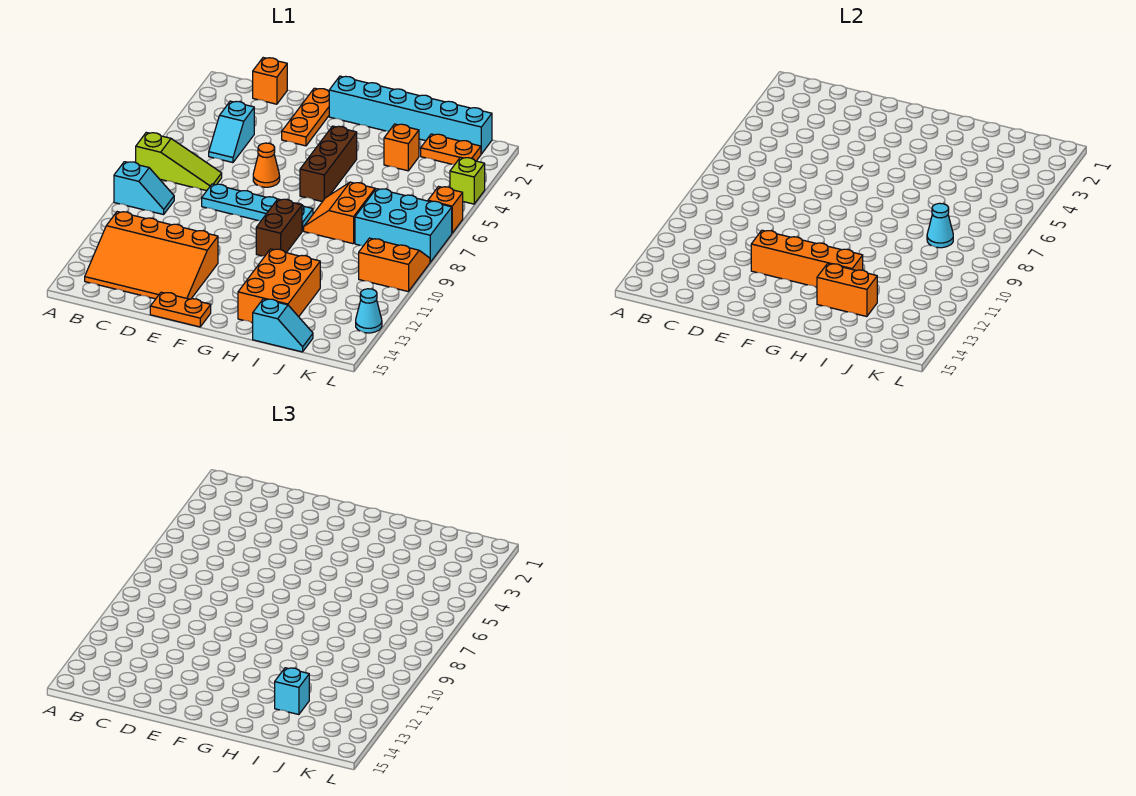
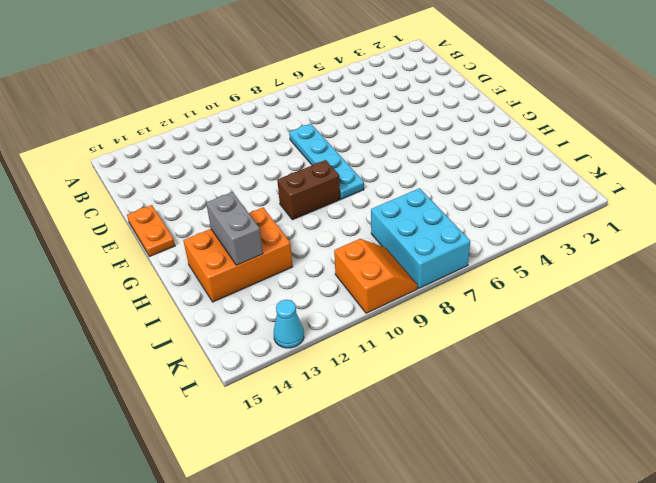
grey 1x2 brick [206,192,263,265] -> orange 1x2 brick [817,264,877,317]
none -> lime 1x3 slope [136,132,222,191]
none -> cyan 1x2 slope [114,162,174,215]
none -> orange 3x4 slope [85,212,218,299]

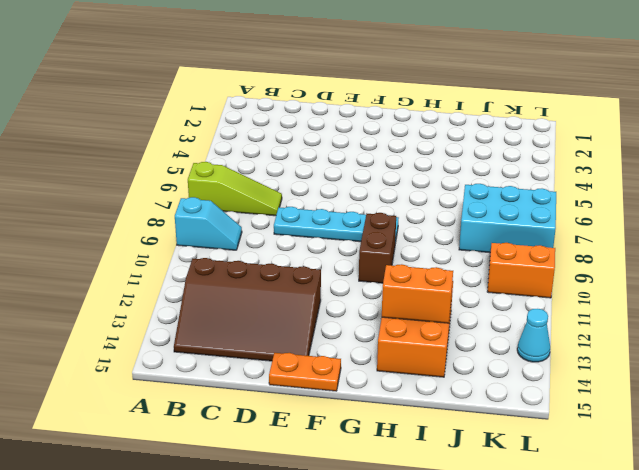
brown 3x4 slope [174,258,321,361] -> orange 3x4 slope [85,212,218,299]
none -> orange 1x1 brick [253,58,287,104]
none -> cyan 1x2 slope [209,101,254,163]
none -> orange 1x3 plate [282,88,329,146]

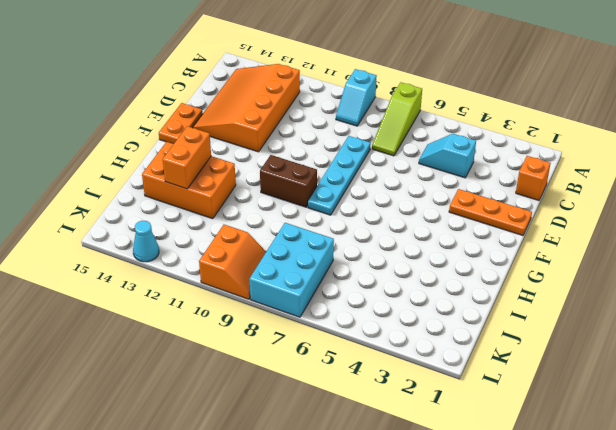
none -> orange 1x1 cone [253,143,280,187]
none -> cyan 1x6 brick [329,76,492,154]
none -> brown 1x3 brick [300,126,357,202]

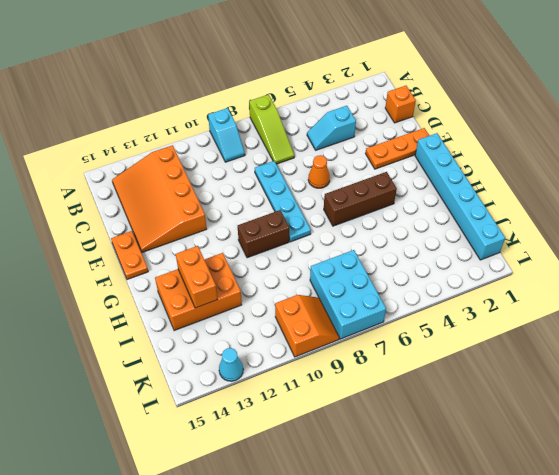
none -> orange 2x2 slope [304,182,375,244]
none -> orange 1x1 brick [384,124,419,171]
none -> cyan 1x2 slope [253,299,313,352]

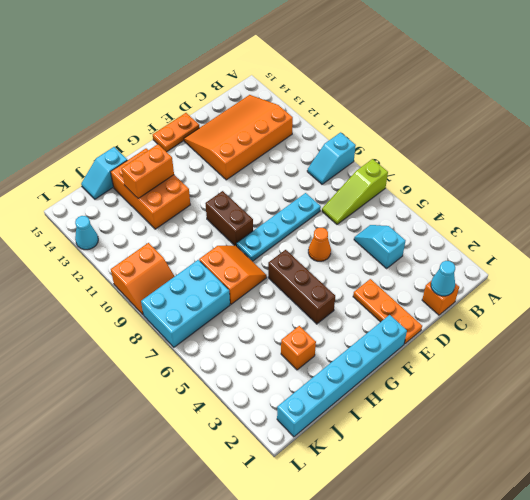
cyan 1x1 cone [431,261,455,296] -> cyan 1x1 cone moved to [927,203,953,248]
none -> orange 1x2 plate [421,134,481,164]
none -> lime 1x1 brick [450,157,485,204]
none -> orange 1x1 brick [428,187,463,233]

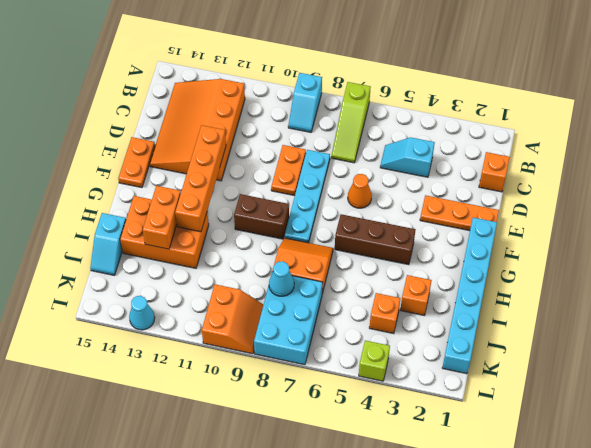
orange 1x2 plate [271,145,306,196] -> orange 1x2 plate moved to [421,134,481,164]
orange 1x1 brick [369,293,400,334] -> orange 1x1 brick moved to [428,187,463,233]
none -> cyan 1x1 brick [275,668,309,715]

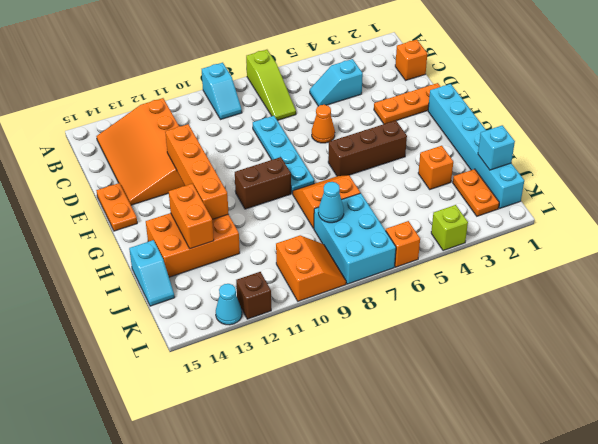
cyan 1x1 brick [478,125,515,170] -> cyan 1x1 brick moved to [275,668,309,715]
brown 1x1 brick [236,272,271,319] -> none

